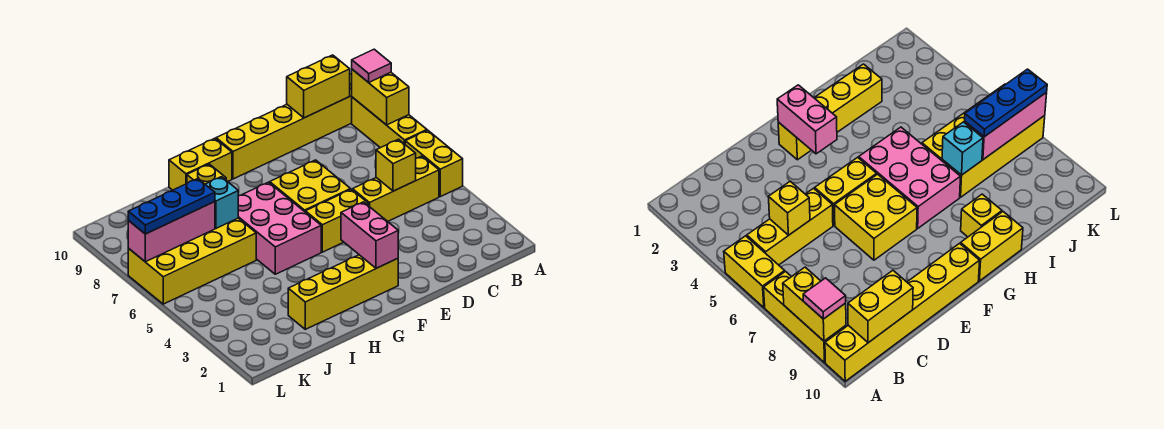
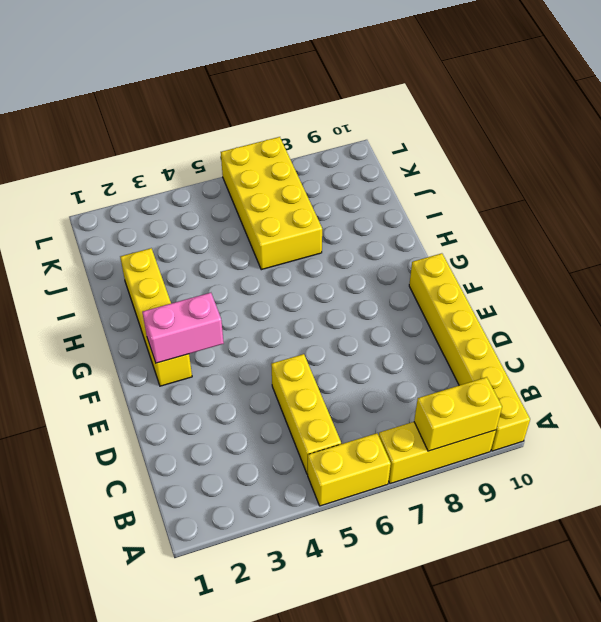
none -> yellow 1x2 brick [305,189,368,252]
none -> yellow 2x2 brick [270,160,351,212]
none -> pink 2x3 brick [238,182,321,274]

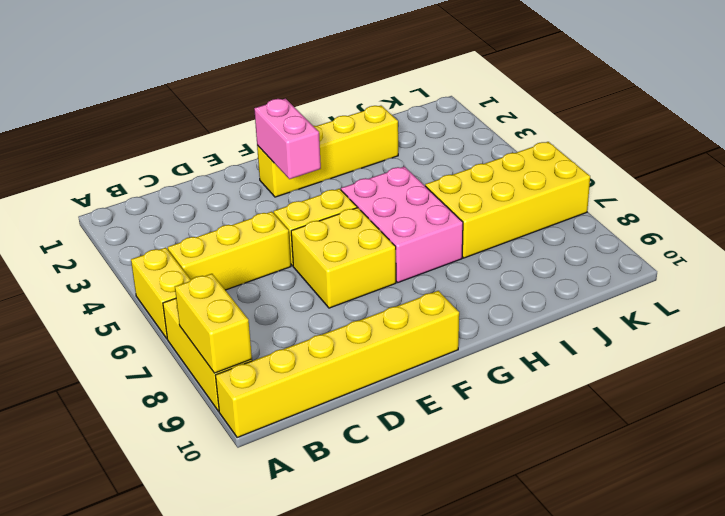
none -> yellow 1x2 brick [169,138,232,190]
none -> yellow 1x1 brick [187,164,226,184]
none -> yellow 1x2 brick [287,55,350,118]

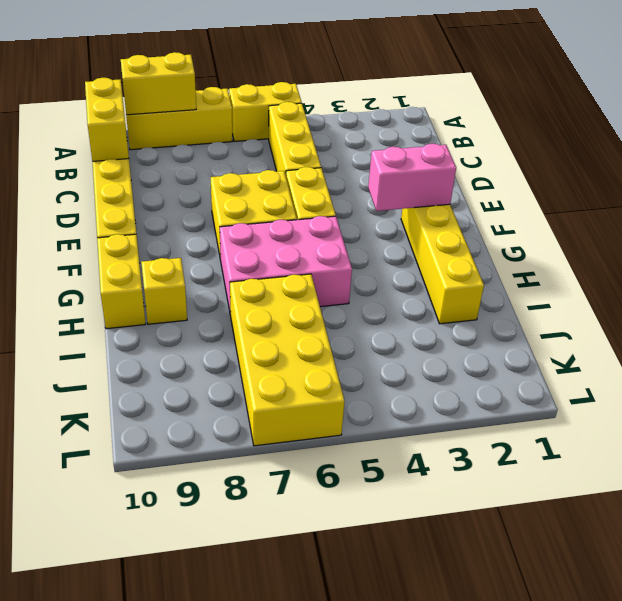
none -> yellow 1x1 brick [376,139,416,191]
none -> cyan 1x1 brick [205,177,238,228]
none -> pink 1x3 brick [128,202,215,262]

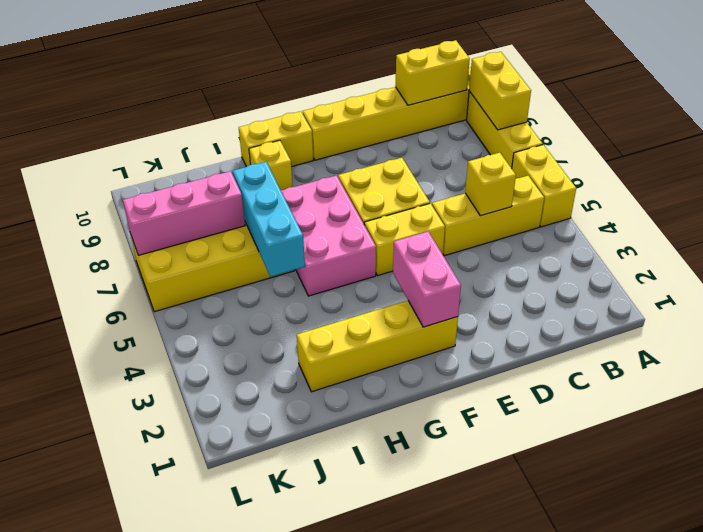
cyan 1x3 brick [233,162,305,277] -> cyan 1x1 brick [205,177,238,228]
none -> pink 1x1 tile [352,49,391,82]
none -> blue 1x3 plate [128,179,215,234]

